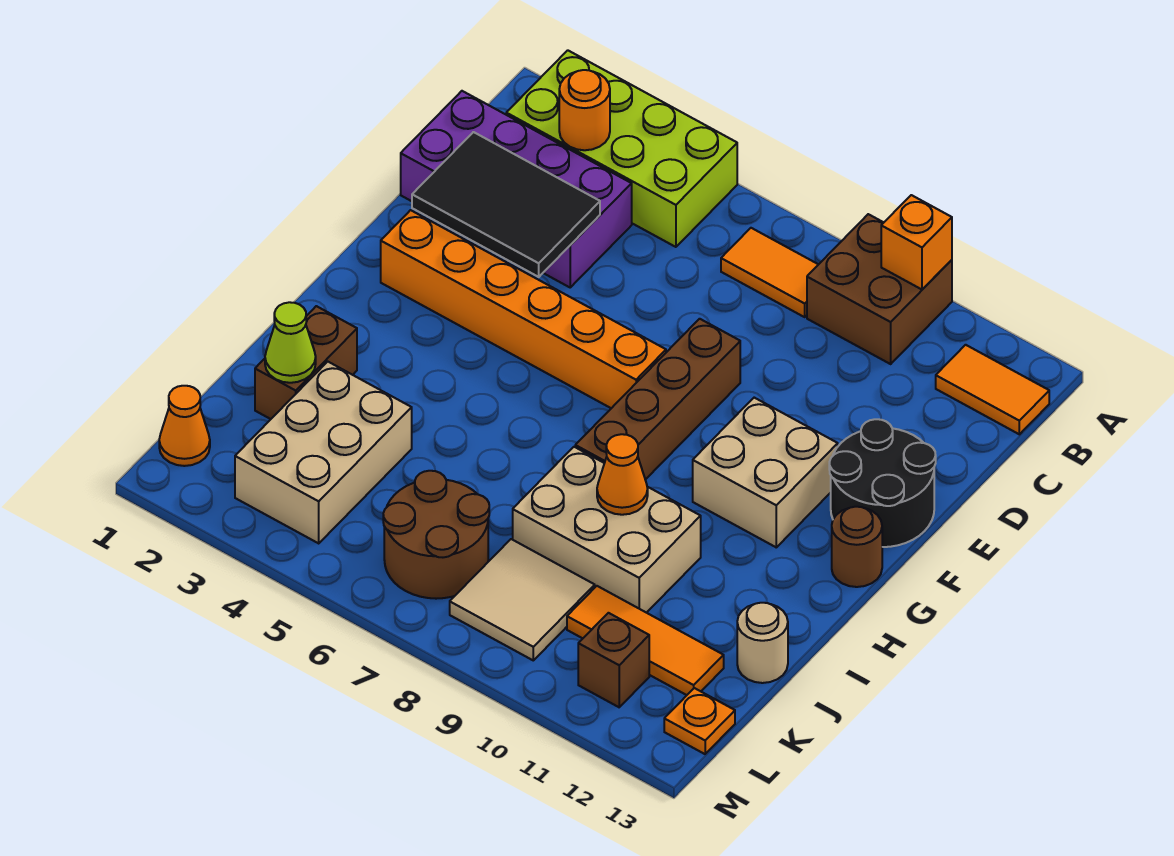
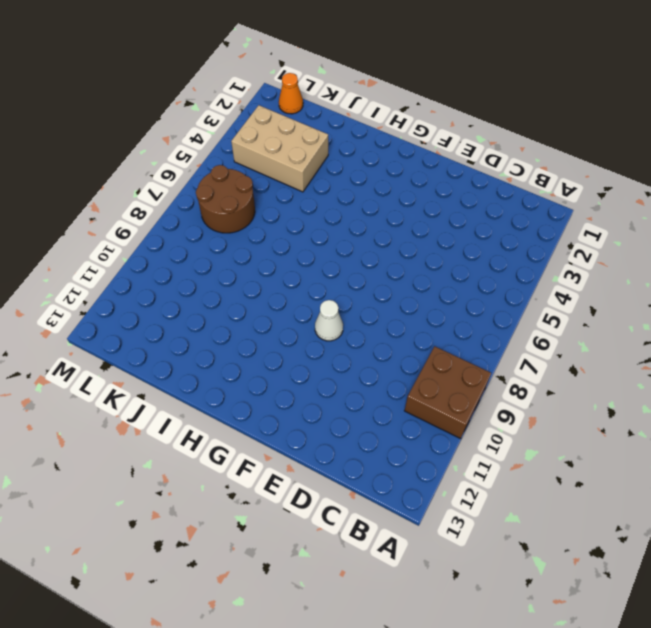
white 1x1 cone [315,300,343,341] -> none
none -> lime 2x4 brick [506,50,737,247]
none -> orange 1x2 tile [721,228,819,317]
none -> orange 1x2 tile [936,345,1049,434]

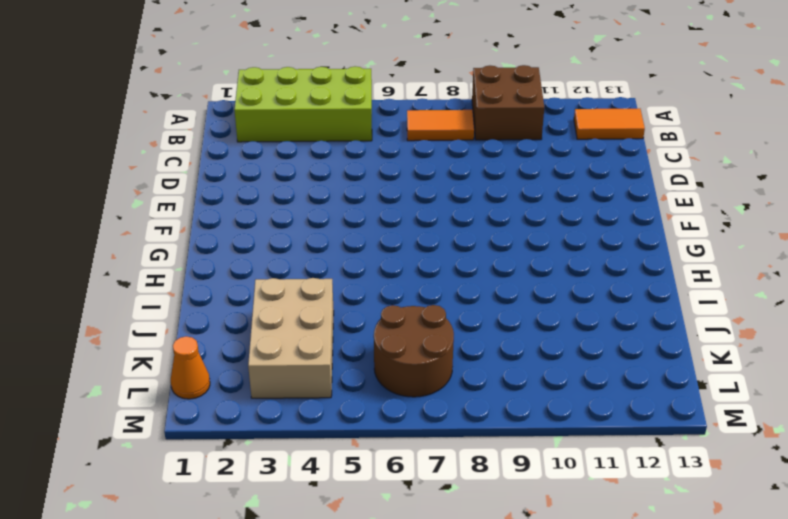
none -> purple 2x4 brick [401,91,632,287]
none -> brown 1x4 brick [575,319,740,480]
none -> black 2x2 round brick [829,419,936,547]

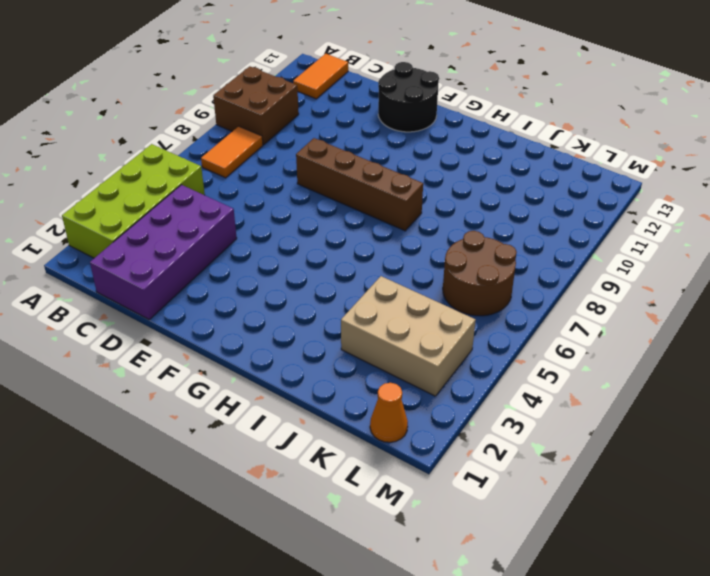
none -> orange 1x6 brick [381,210,666,408]
none -> tan 2x2 brick [693,398,838,547]
none -> brown 1x1 round brick [832,507,882,587]

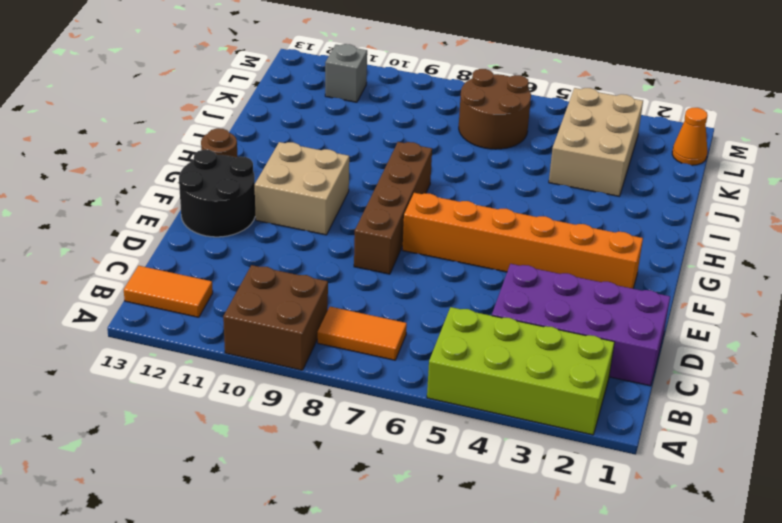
grey 1x1 brick [325,44,367,102] -> brown 1x1 brick [578,613,649,707]
none -> brown 1x2 brick [255,306,357,419]
none -> tan 2x3 brick [513,447,701,613]
none -> tan 1x1 round brick [737,603,788,683]

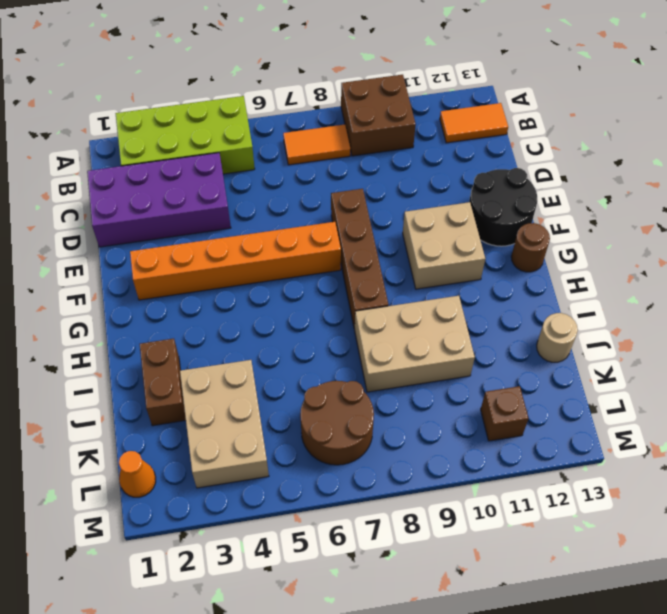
none -> tan 2x2 tile [450,539,595,660]
none -> orange 1x3 tile [567,586,724,695]
none -> orange 1x1 plate [664,688,735,754]

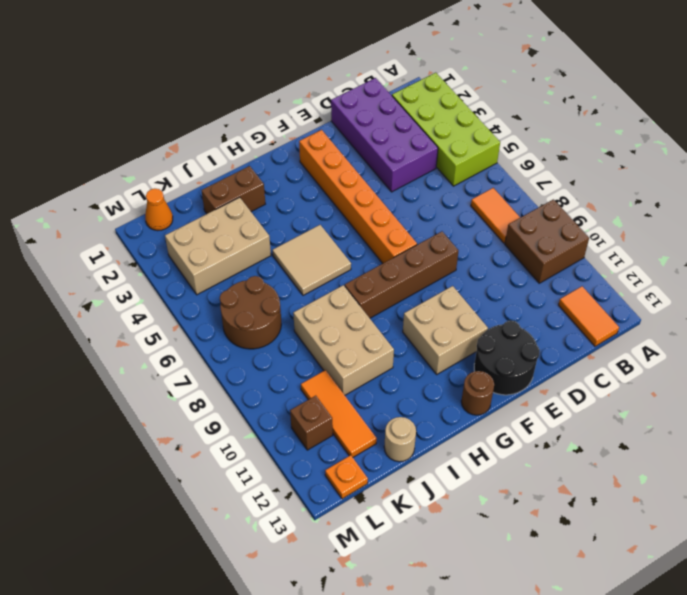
tan 2x2 tile [272,225,351,295] -> tan 2x2 tile moved to [450,539,595,660]
none -> orange 1x1 brick [881,195,952,289]
none -> orange 1x1 round brick [559,70,610,150]
none -> black 2x3 tile [412,132,600,277]

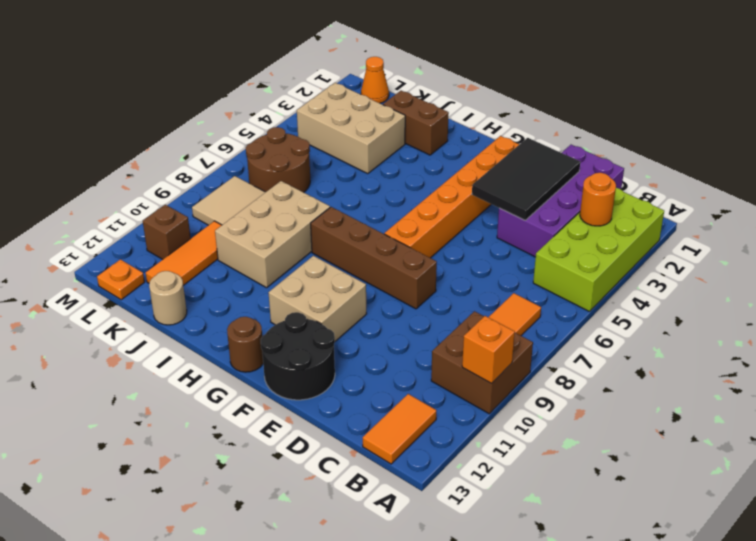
none -> orange 1x1 cone [597,434,648,515]
none -> lime 1x1 cone [265,302,316,383]

